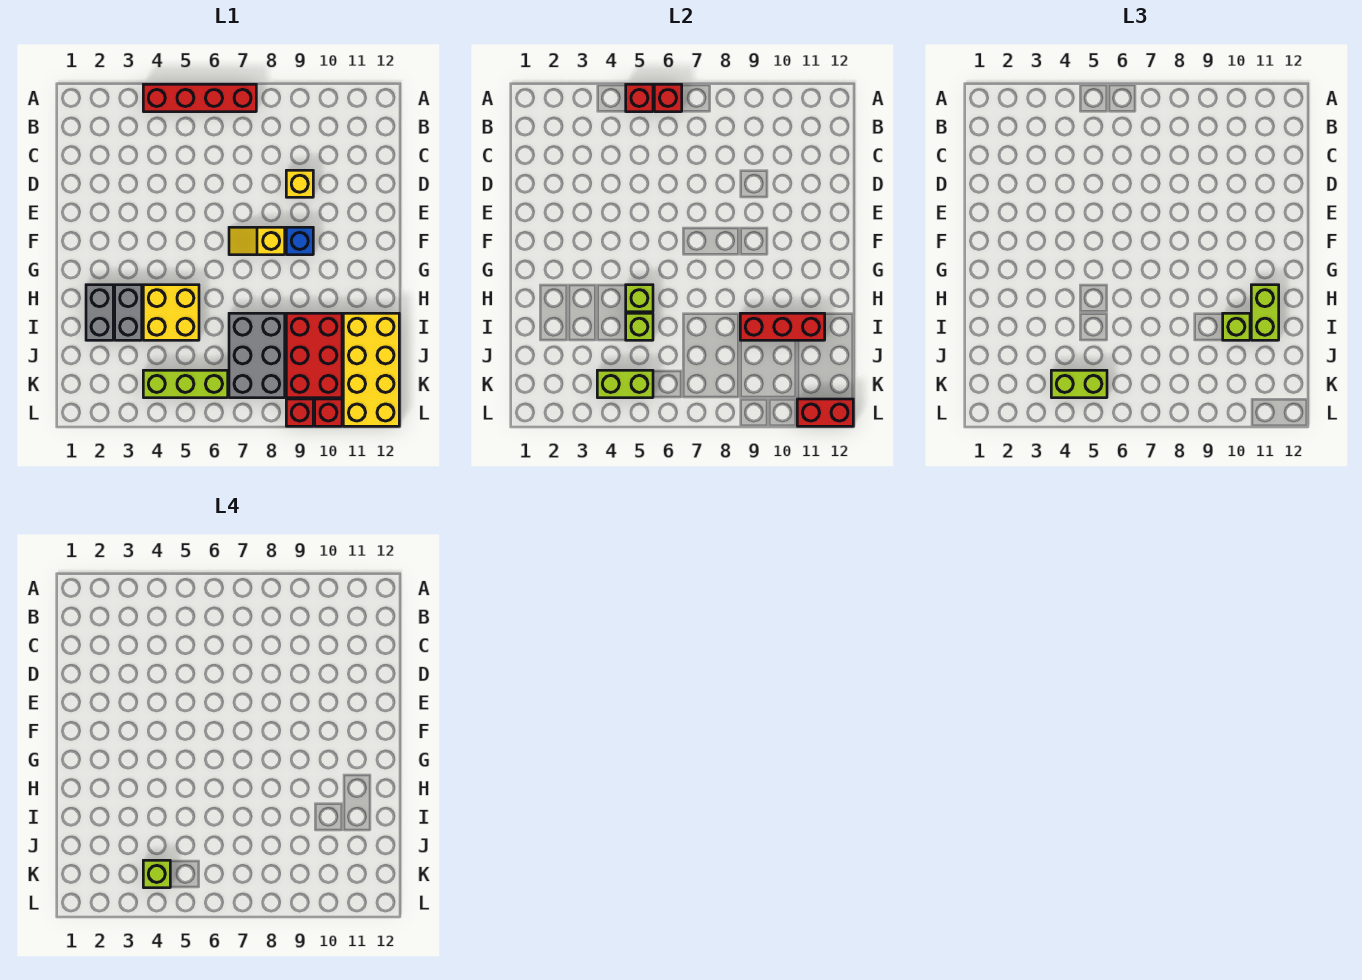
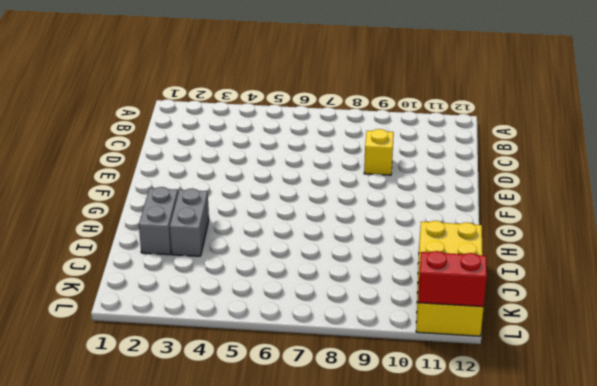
none -> red 1x4 brick [143,84,256,112]
none -> yellow 1x2 slope [229,227,285,255]
none -> blue 1x1 brick [286,227,313,255]

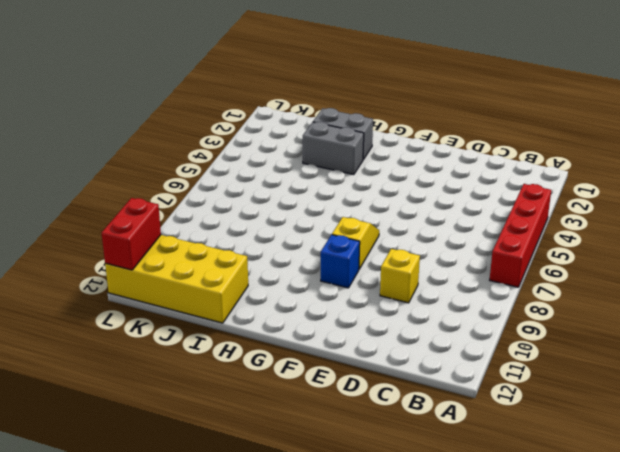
none -> yellow 2x2 brick [143,285,199,340]
none -> grey 2x3 brick [229,313,285,398]
none -> red 2x3 brick [286,313,342,398]

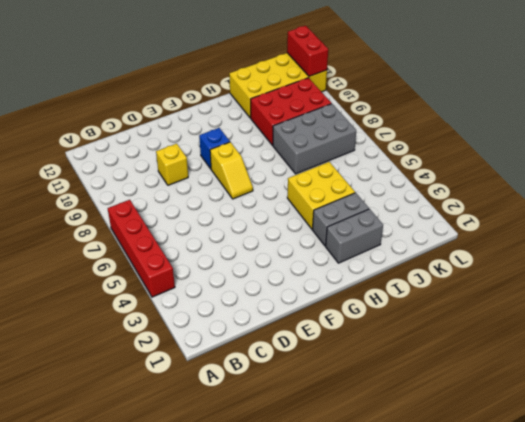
none -> lime 1x3 brick [143,370,228,398]
none -> red 1x1 brick [286,399,313,426]
none -> red 1x1 brick [315,399,342,426]

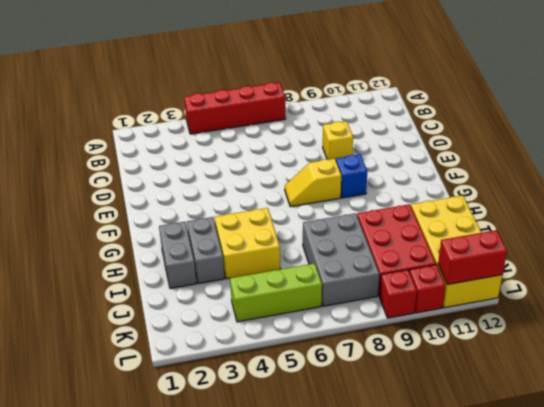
none -> red 1x1 brick [626,84,653,112]
none -> red 1x1 brick [654,84,682,112]
none -> lime 1x1 brick [626,285,653,312]

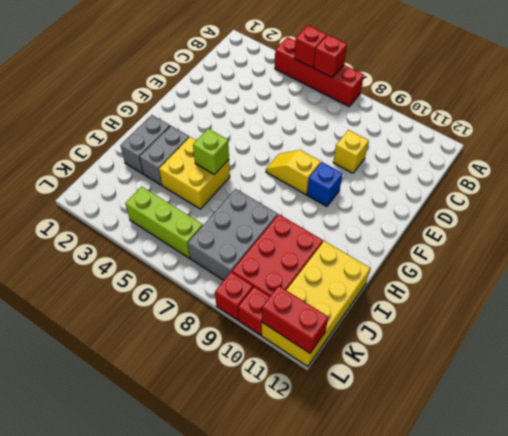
none -> lime 1x1 brick [626,313,653,340]
none -> red 1x3 brick [740,313,825,340]
none -> lime 1x2 brick [597,370,653,398]

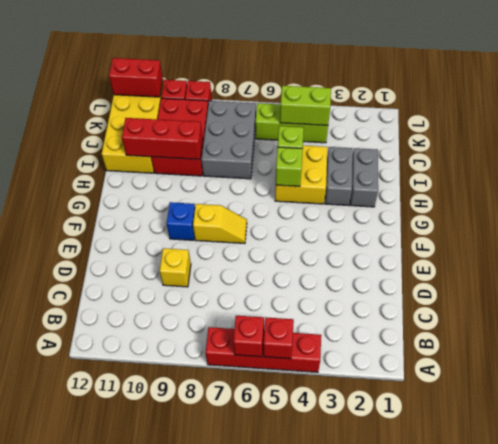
none -> lime 1x2 brick [1251,285,1279,340]
none -> lime 1x1 brick [1223,313,1250,340]
none -> lime 1x2 brick [1051,370,1107,398]

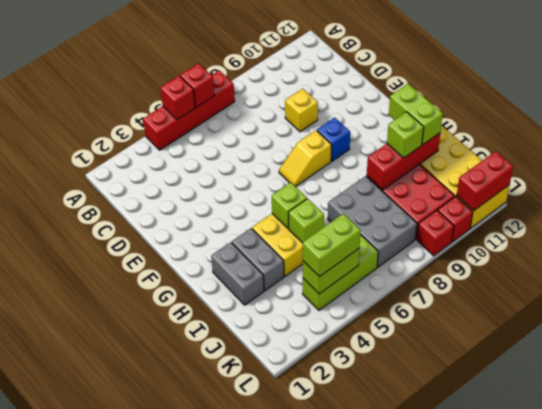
none -> lime 1x1 brick [143,860,170,888]

